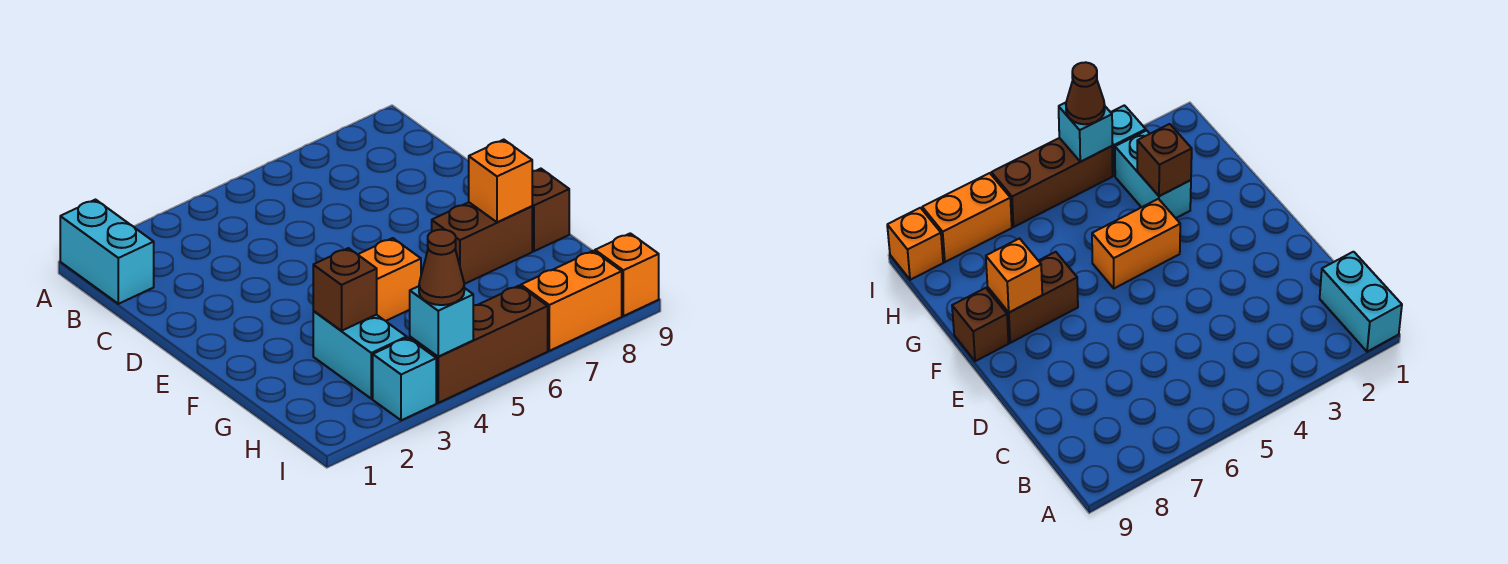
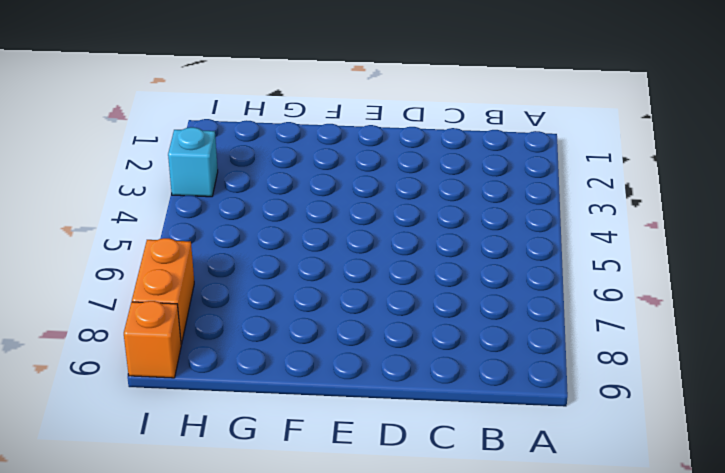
none -> cyan 1x2 brick [60,200,154,304]
none -> orange 1x2 brick [358,238,421,321]
none -> brown 1x2 brick [432,202,532,284]

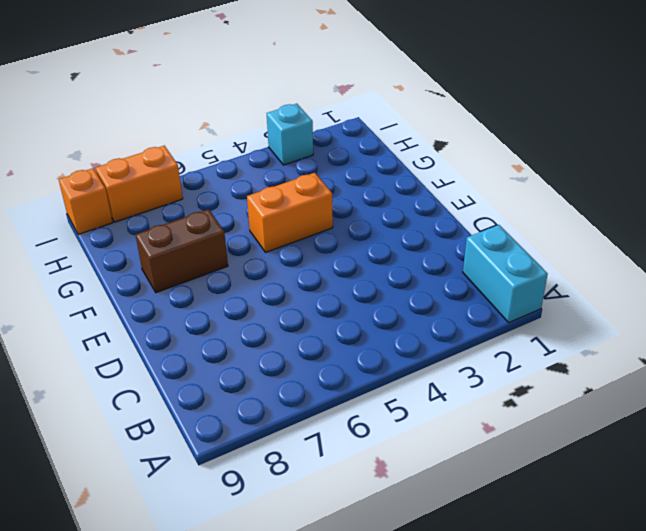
none -> brown 1x1 brick [532,169,569,251]
none -> cyan 1x2 brick [313,311,407,399]
none -> brown 1x3 brick [410,286,548,403]

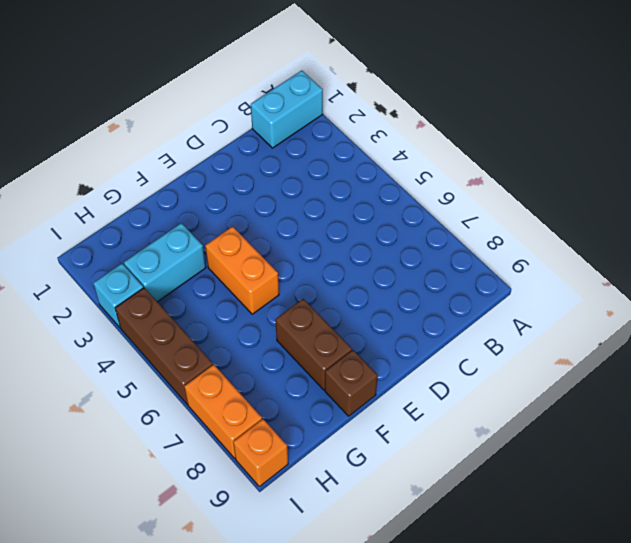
none -> orange 1x1 brick [469,140,532,222]
none -> brown 1x1 brick [313,248,377,331]
none -> cyan 1x1 brick [410,286,473,357]

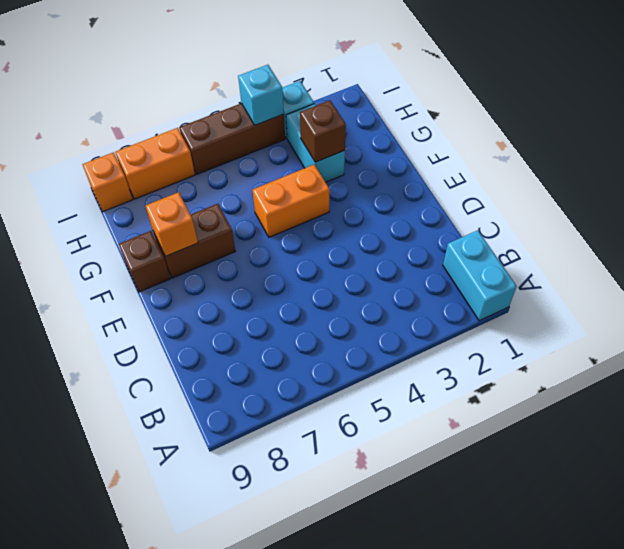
none -> brown 1x1 cone [419,230,464,305]

